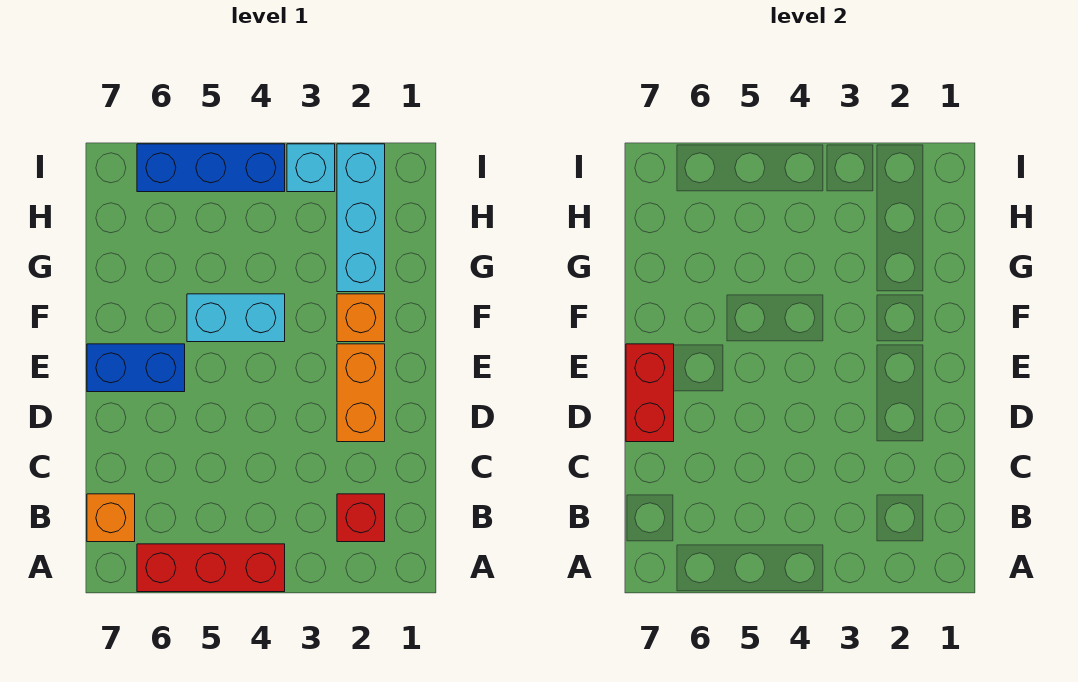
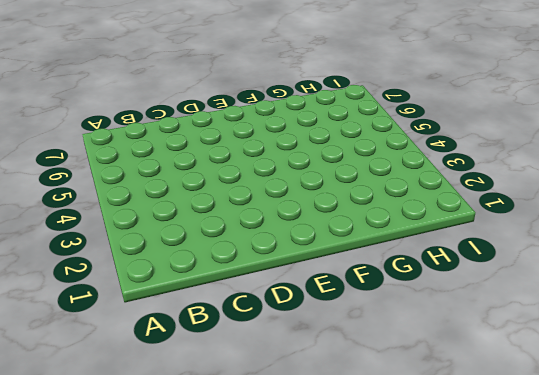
none -> red 1x3 brick [137,544,285,592]
none -> red 1x1 brick [337,494,385,542]

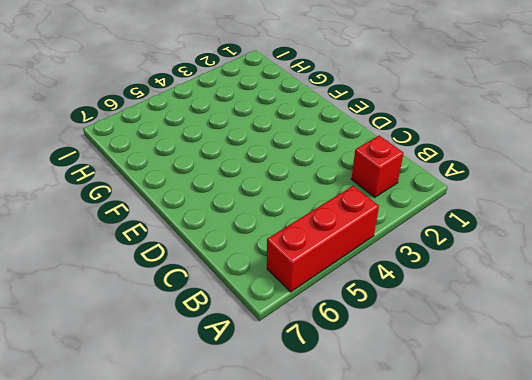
none -> orange 1x1 brick [87,494,135,542]
none -> orange 1x2 brick [337,344,385,442]

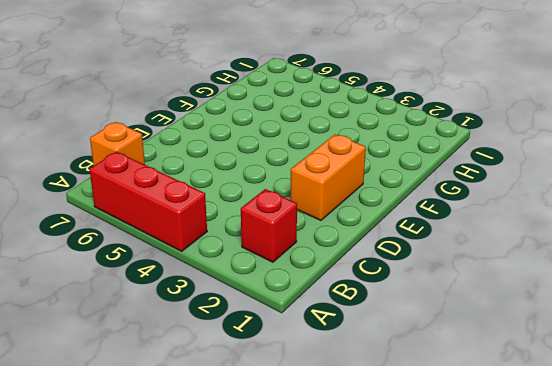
none -> blue 1x2 brick [87,344,185,392]
none -> orange 1x1 brick [337,294,385,342]

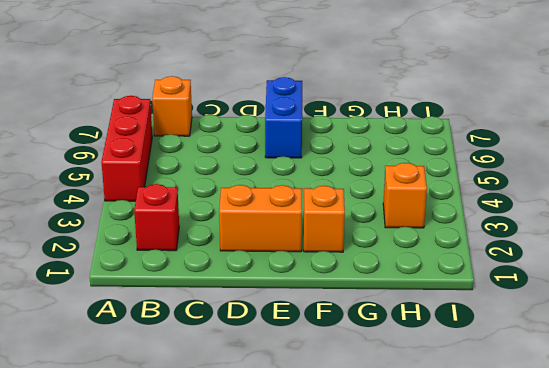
orange 1x1 brick [383,163,427,228] -> none
none -> cyan 1x2 brick [187,294,285,342]
none -> cyan 1x3 brick [337,144,385,292]

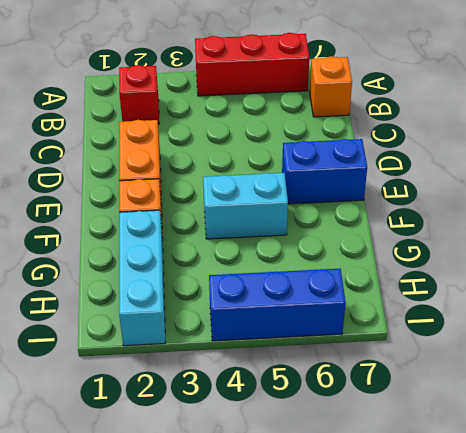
none -> cyan 1x1 brick [287,144,335,192]
none -> red 1x2 brick [626,344,674,442]

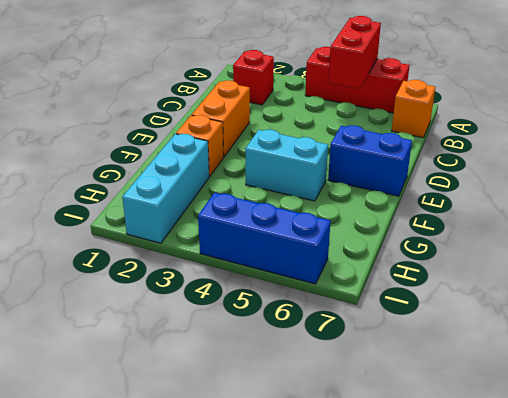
red 1x2 brick [328,16,381,89] -> red 1x2 brick moved to [626,344,674,442]
none -> cyan 1x1 brick [287,144,335,192]

